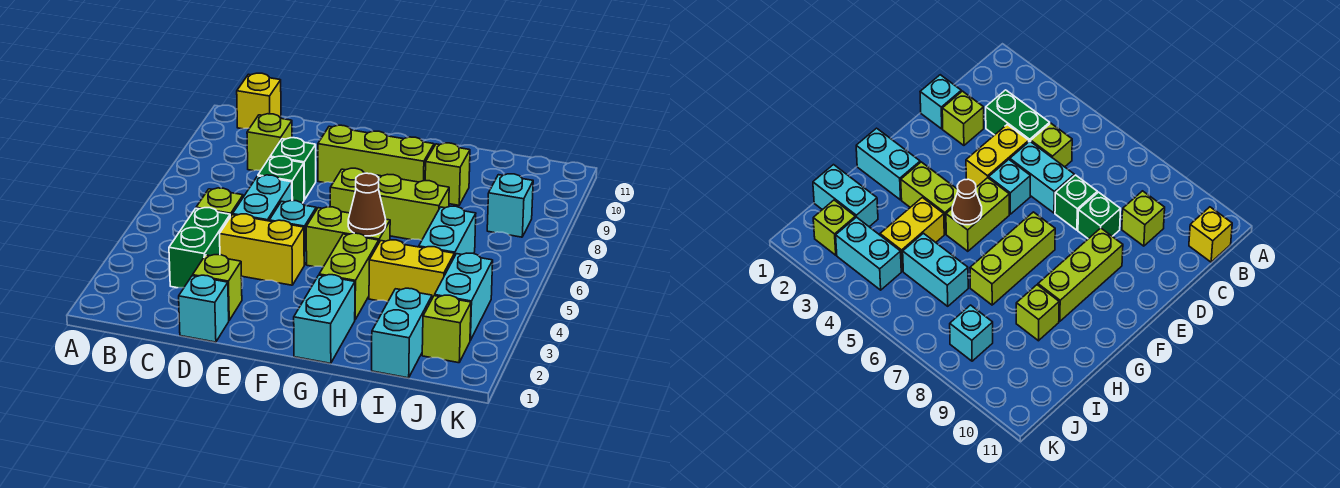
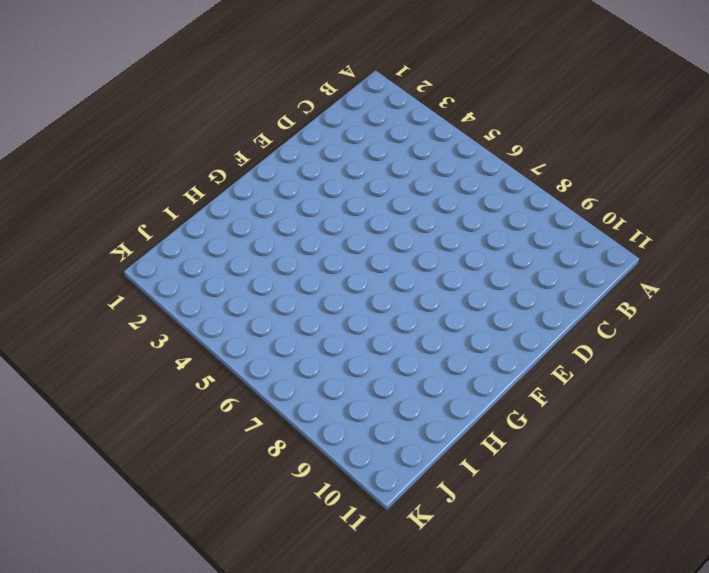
none -> yellow 1x1 brick [237,73,281,129]
none -> green 1x2 brick [169,208,230,288]
none -> lime 1x1 brick [196,188,243,217]

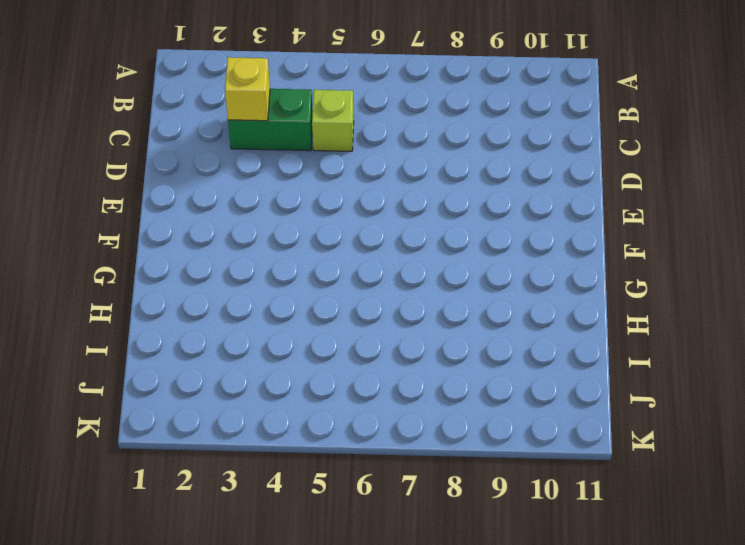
yellow 1x1 brick [225,57,270,121] -> yellow 1x1 brick moved to [237,73,281,129]
none -> lime 1x1 brick [247,114,292,171]
none -> cyan 1x1 brick [179,275,229,342]
none -> lime 1x1 brick [193,255,242,320]

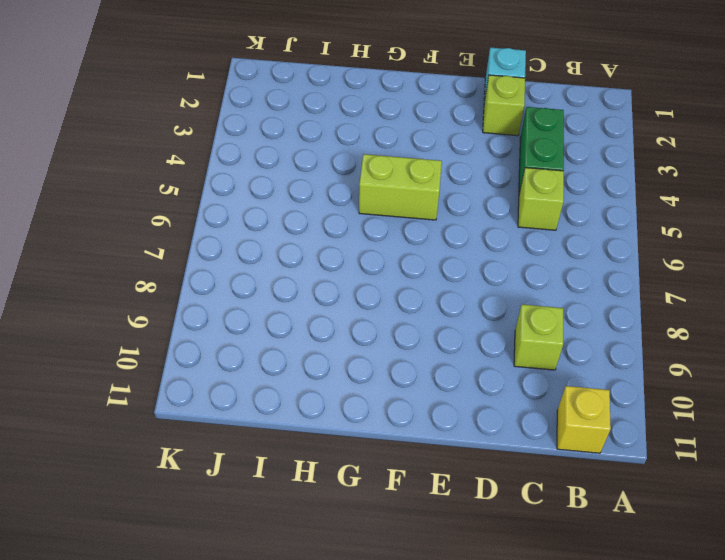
none -> yellow 1x2 brick [220,214,304,285]
none -> cyan 1x2 brick [233,175,292,221]
none -> green 1x1 brick [258,156,304,203]

